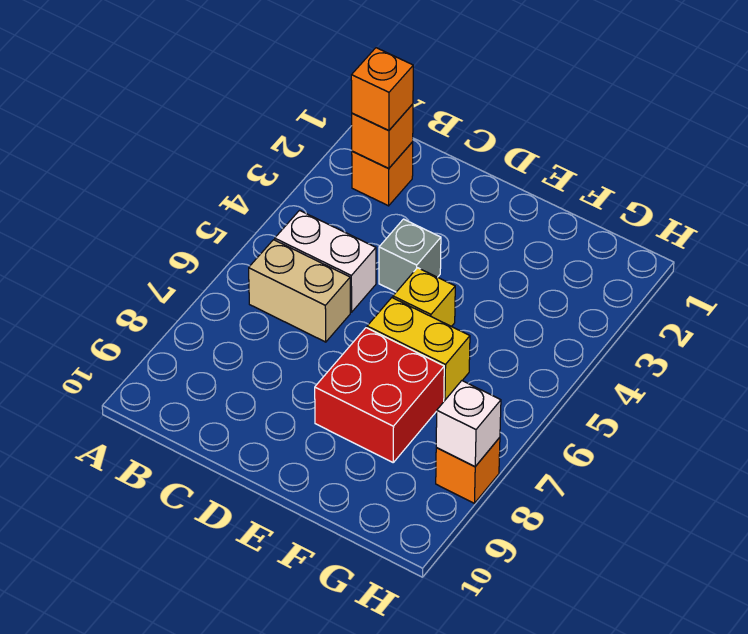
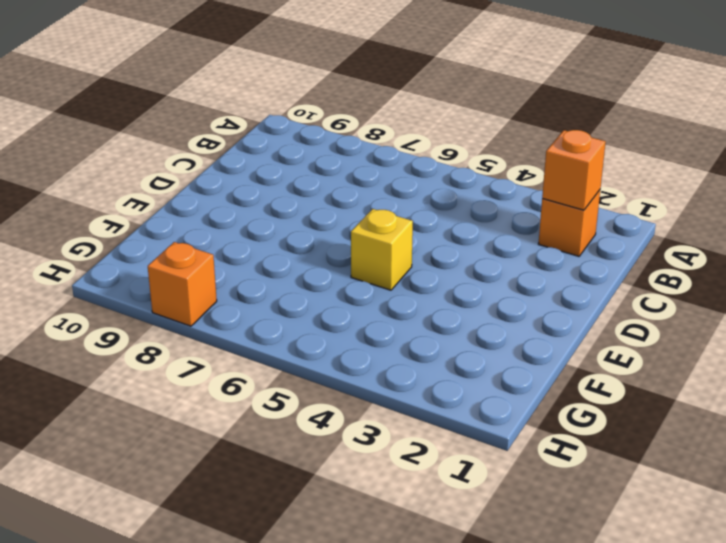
none -> white 1x2 brick [275,211,376,312]
none -> tan 1x2 brick [249,240,350,342]

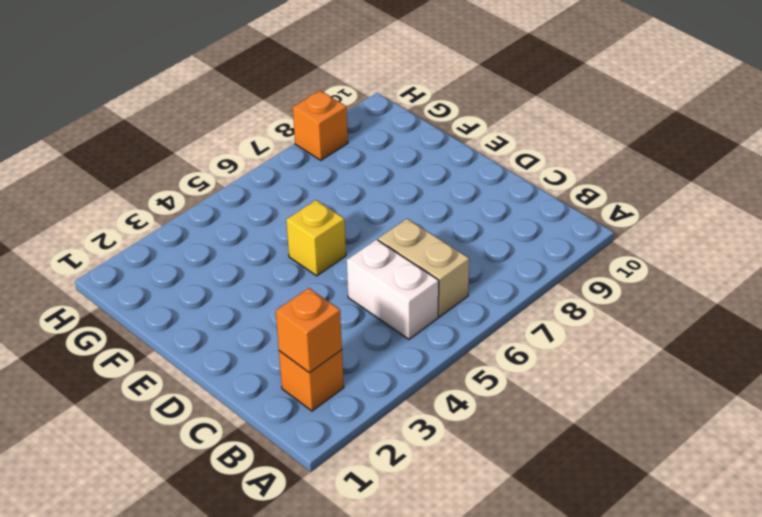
none -> grey 1x1 brick [379,219,441,292]
none -> yellow 1x2 brick [367,298,470,401]

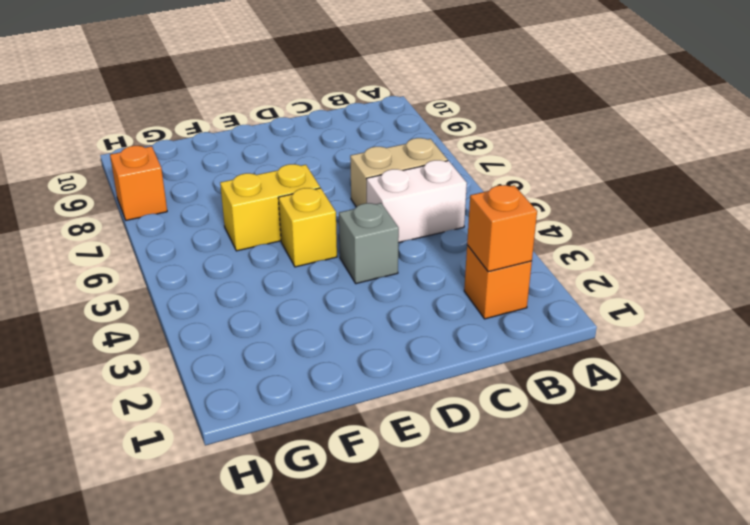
none -> red 2x2 brick [315,328,444,462]
none -> white 1x1 brick [436,381,501,467]

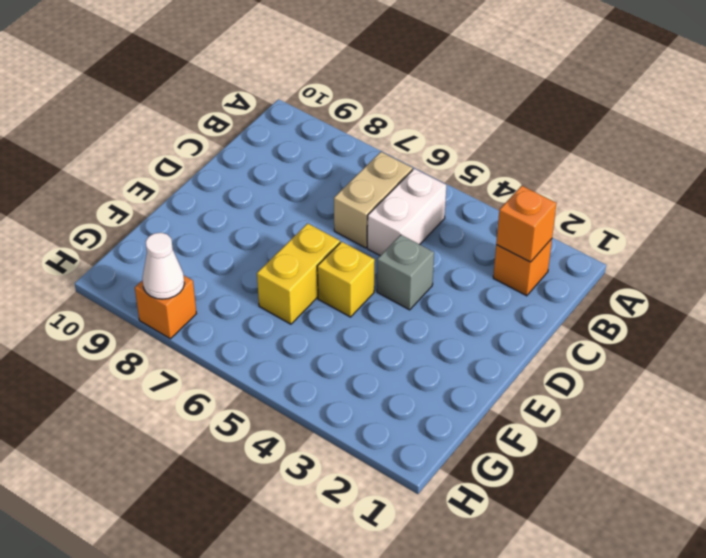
white 1x1 cone [142,233,184,299] -> white 1x1 brick [436,381,501,467]
none -> red 2x2 brick [315,328,444,462]
none -> orange 1x1 brick [351,48,413,131]

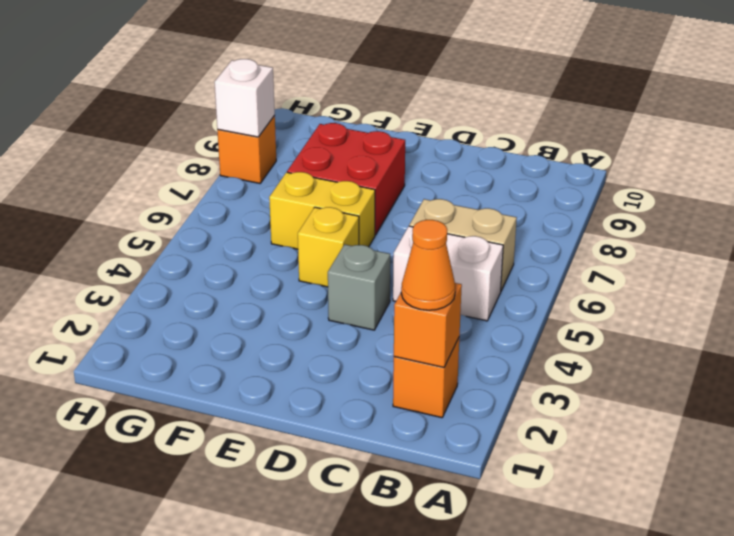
orange 1x1 cone [401,220,455,310] -> orange 1x1 brick [351,48,413,131]

